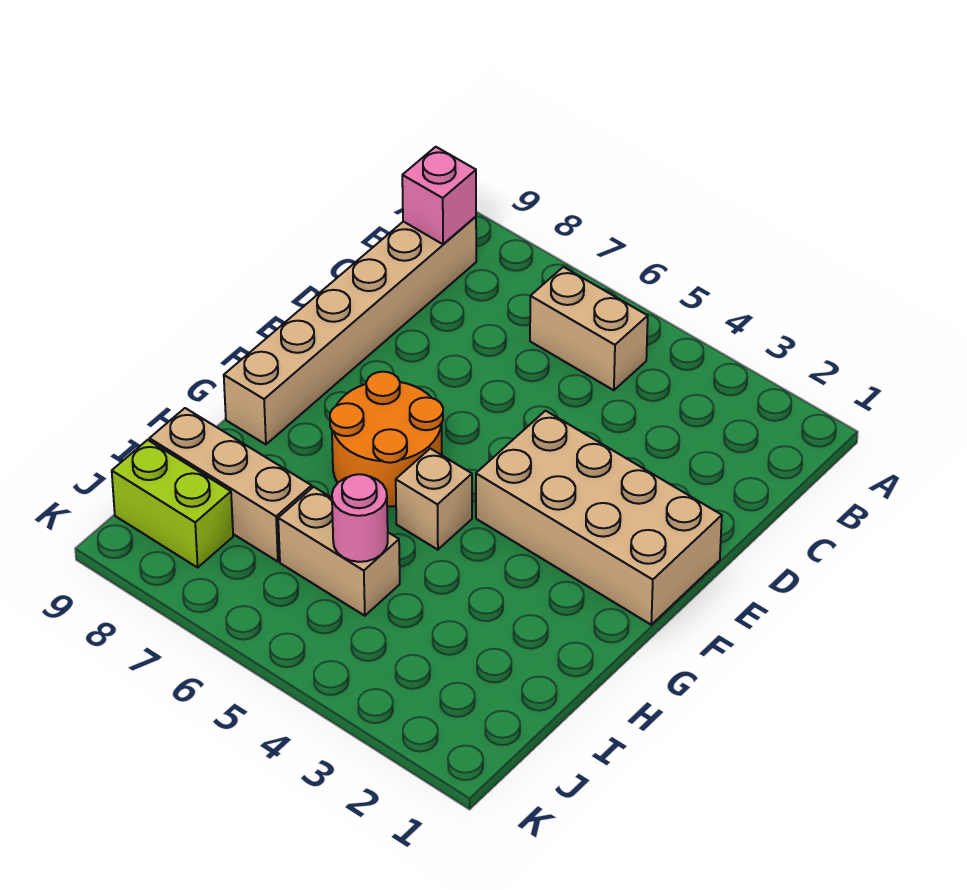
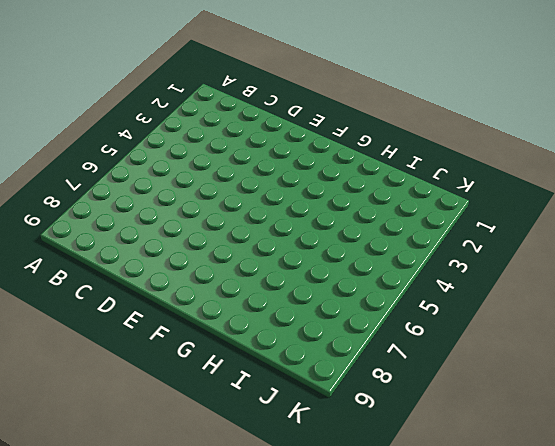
none -> tan 1x2 brick [530,267,648,390]
none -> tan 1x6 brick [224,217,476,444]

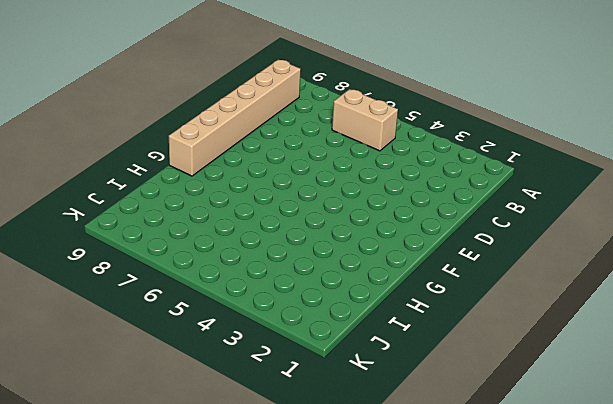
none -> tan 2x4 brick [476,411,722,625]
none -> orange 2x2 round brick [330,372,443,507]

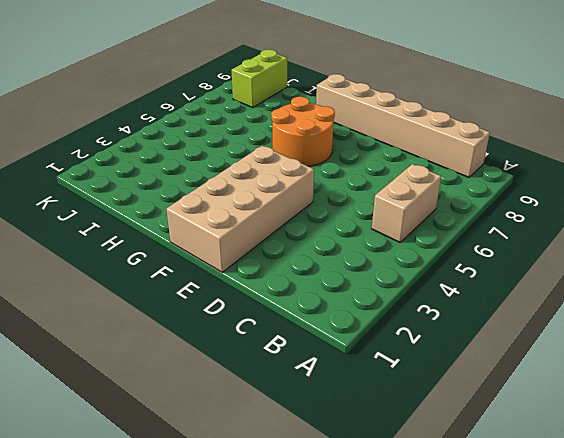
none -> tan 1x1 brick [396,449,472,550]
none -> tan 1x2 brick [278,487,400,616]

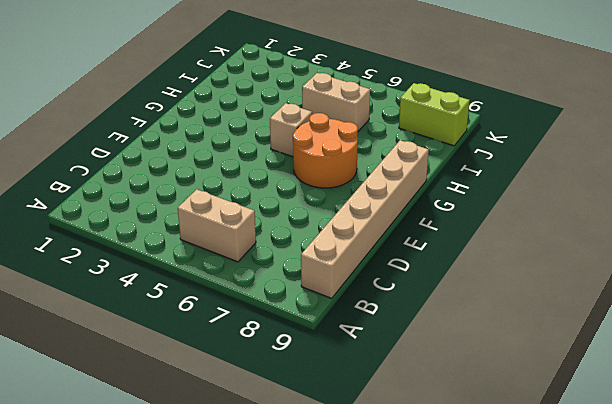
none -> tan 2x4 brick [476,411,722,625]
none -> tan 1x3 brick [149,408,312,562]

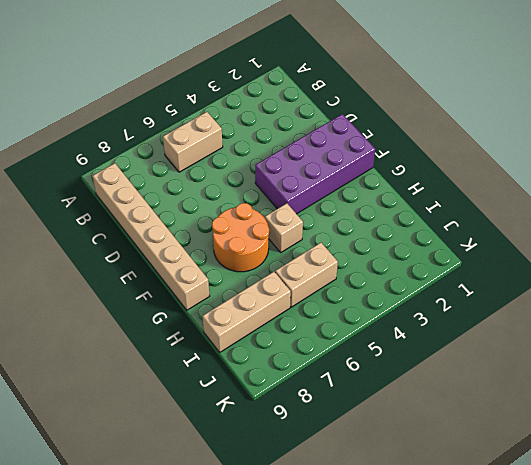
purple 2x4 brick [255,114,375,214] -> tan 2x4 brick [476,411,722,625]
none -> lime 1x2 brick [112,440,233,567]
none -> pink 1x1 brick [402,147,476,244]

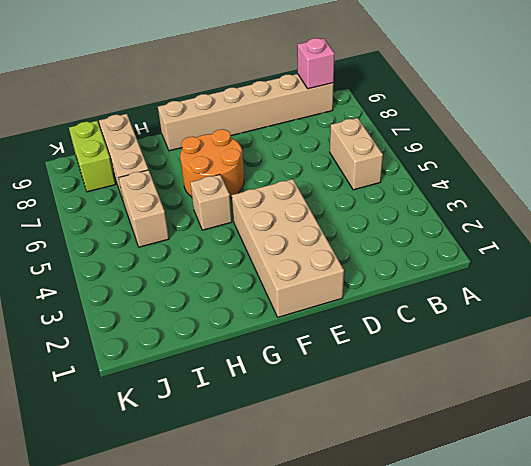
none -> pink 1x1 round brick [332,474,388,562]

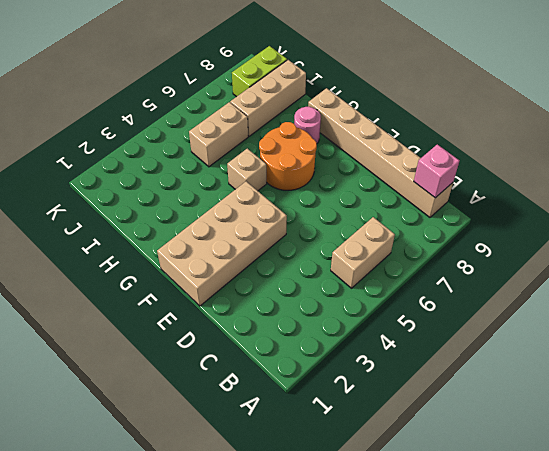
pink 1x1 round brick [294,107,321,143] -> pink 1x1 round brick moved to [332,474,388,562]

